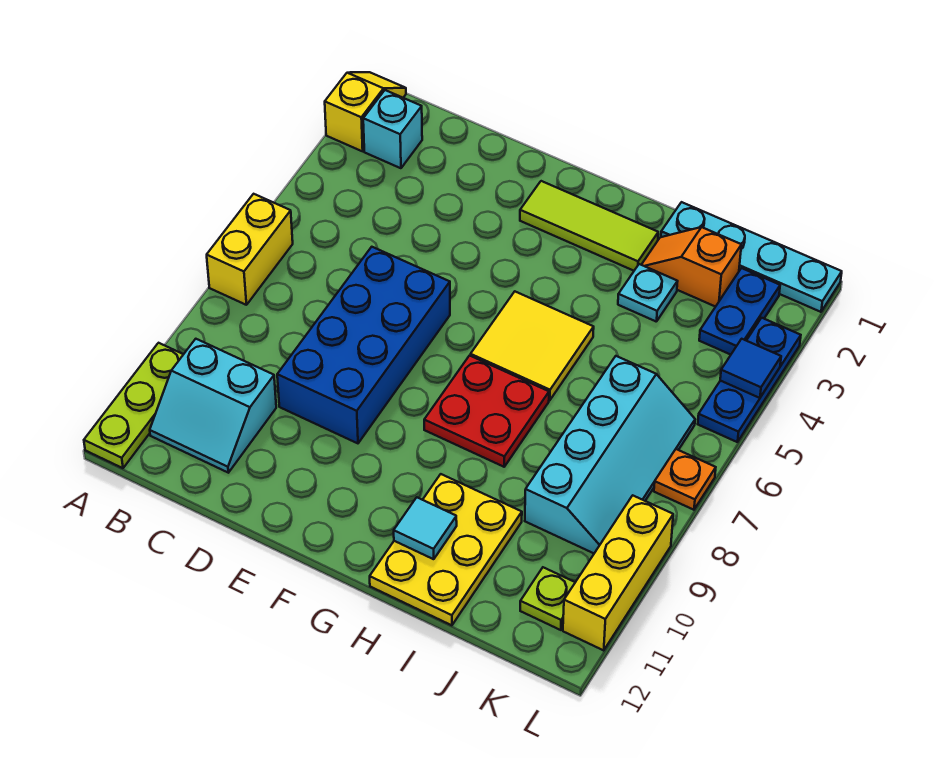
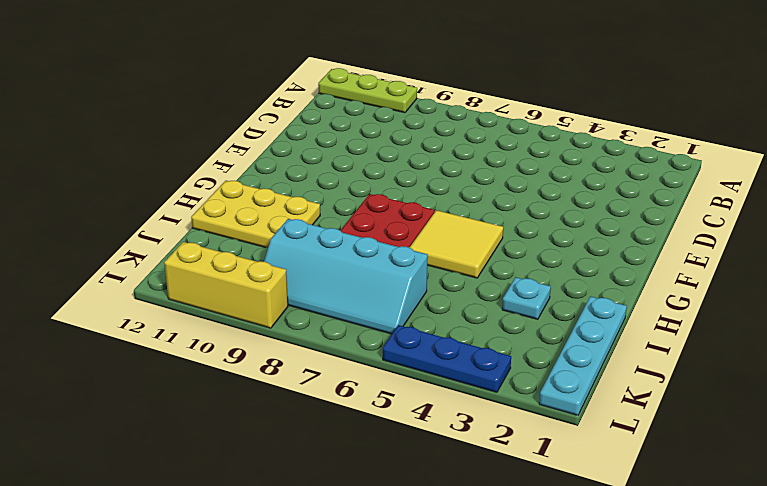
none -> yellow 1x2 slope [325,72,406,151]
none -> yellow 1x2 brick [207,194,293,305]
none -> cyan 1x1 brick [363,90,422,168]

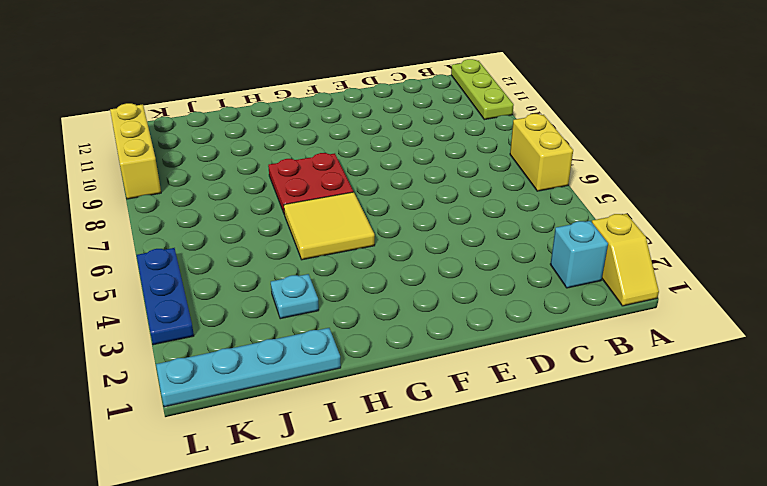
none -> cyan 2x2 slope [150,339,276,473]
none -> blue 2x4 brick [277,247,450,443]
none -> lime 1x3 tile [520,181,658,271]

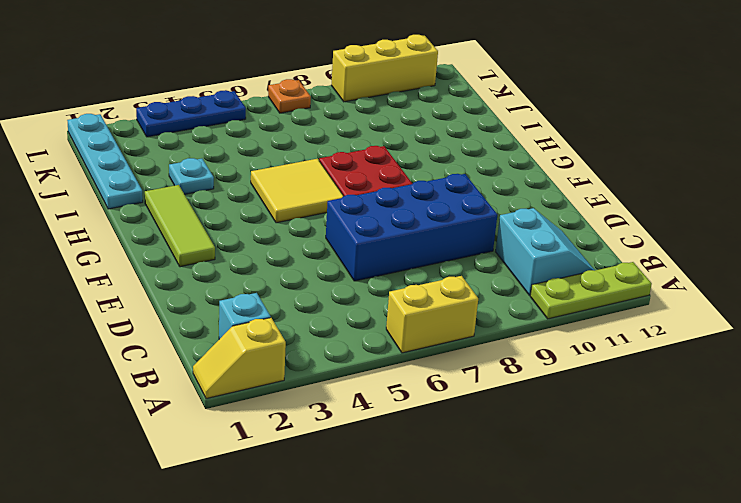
none -> yellow 2x3 plate [370,474,522,625]
none -> orange 1x2 slope [642,227,741,307]
none -> cyan 2x4 slope [525,356,695,553]

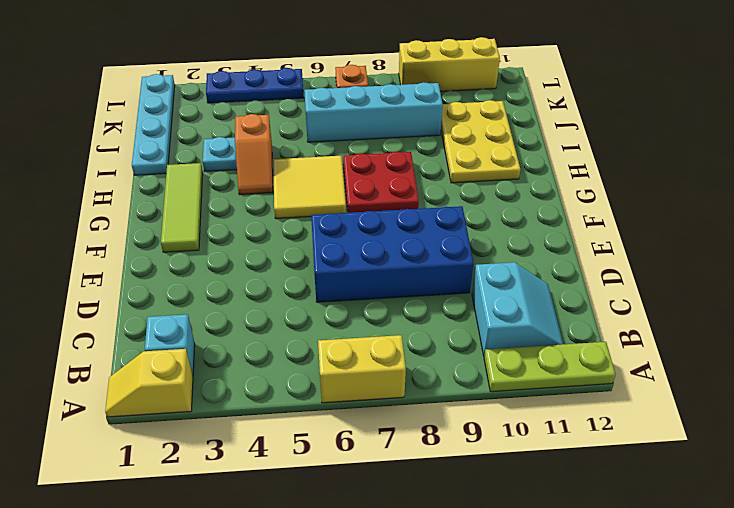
orange 1x2 slope [235,114,273,195] -> orange 1x2 slope moved to [642,227,741,307]
yellow 2x3 plate [441,100,520,183] -> yellow 2x3 plate turned to [370,474,522,625]
none -> blue 1x2 plate [699,268,780,355]
none -> lime 1x1 plate [520,567,575,630]
none -> cyan 1x1 tile [394,497,457,559]

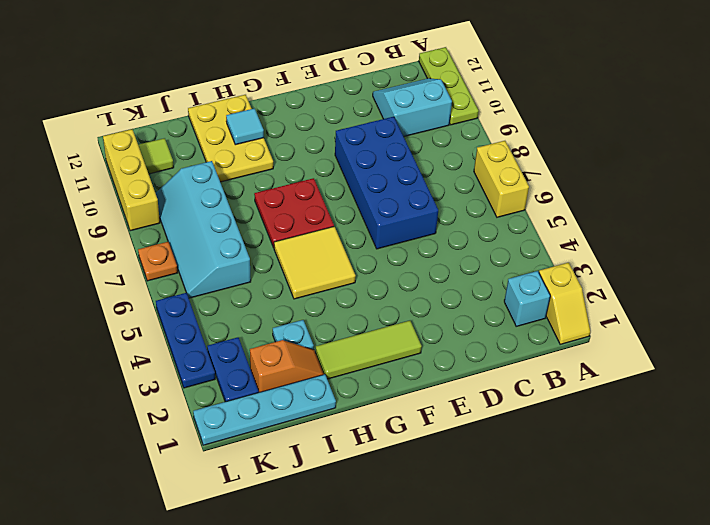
lime 1x1 tile [138,138,174,174] -> lime 1x1 plate [520,567,575,630]
none -> blue 1x1 tile [720,339,781,398]

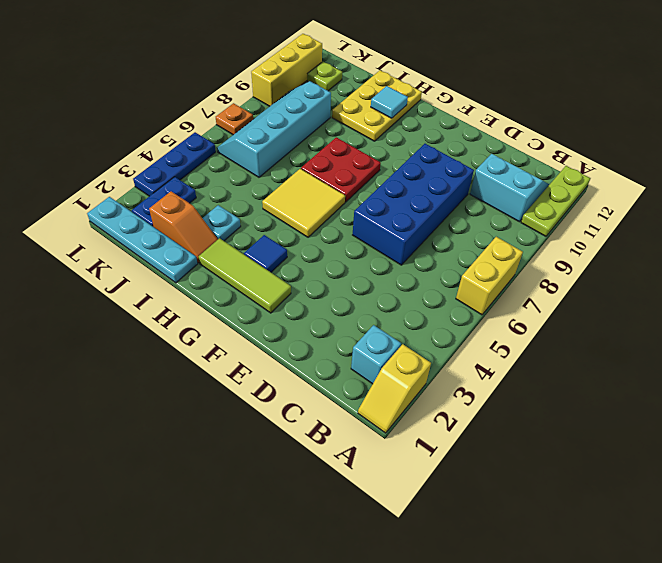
blue 1x1 tile [244,235,287,272] -> blue 1x1 tile moved to [720,339,781,398]

